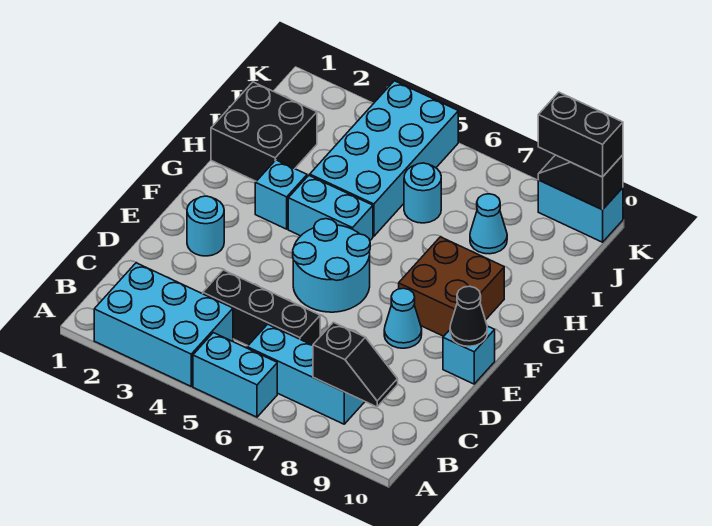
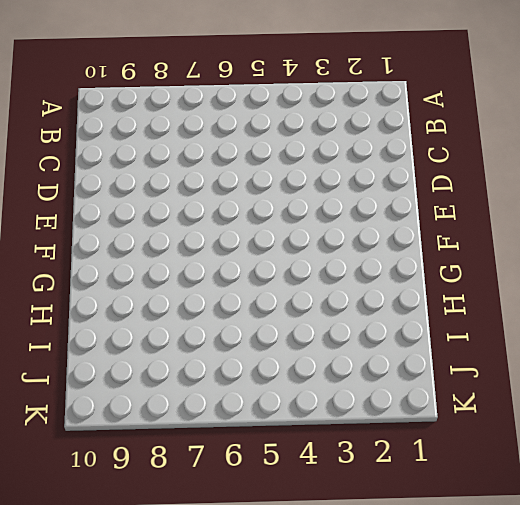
none -> cyan 2x3 brick [94,263,233,386]
none -> cyan 1x2 brick [193,333,277,417]
none -> cyan 1x3 brick [247,324,365,424]

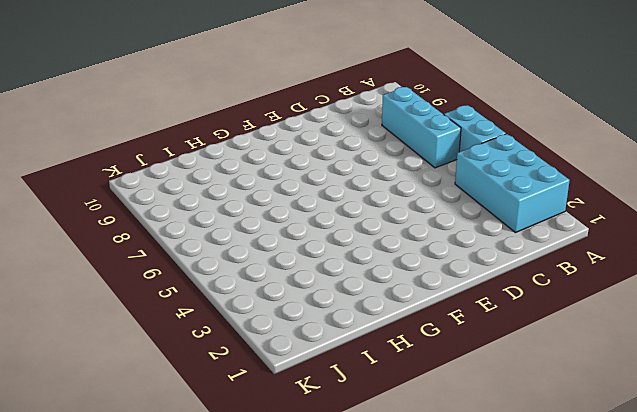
none -> black 1x3 brick [203,270,320,346]
none -> cyan 1x1 round brick [187,196,224,256]
none -> cyan 2x2 round brick [293,219,370,312]

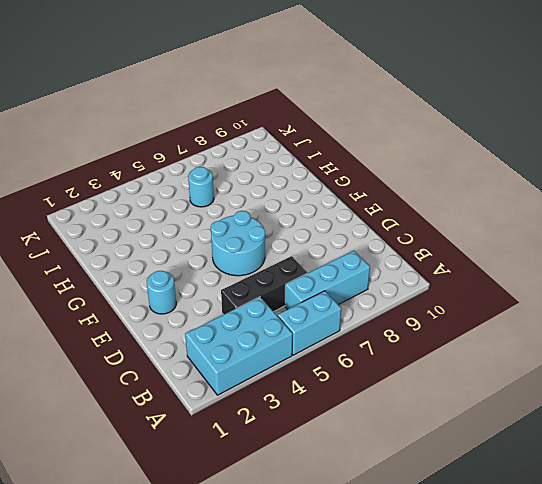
none -> cyan 1x1 cone [384,288,422,348]
none -> cyan 1x1 brick [443,326,495,384]
none -> brown 2x2 brick [399,237,504,336]

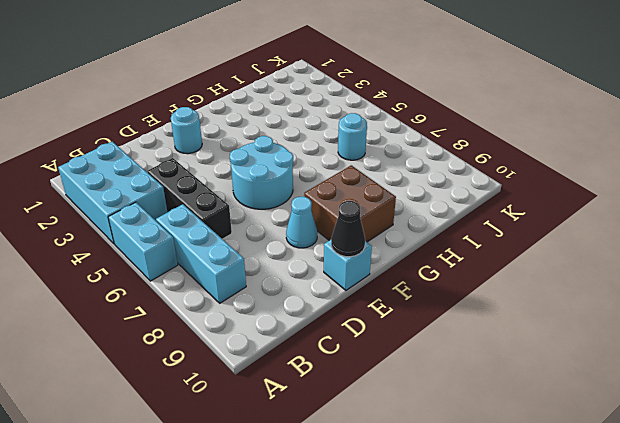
none -> cyan 1x1 brick [255,160,307,229]
none -> cyan 1x2 brick [288,175,373,240]
none -> black 2x2 brick [211,82,317,181]

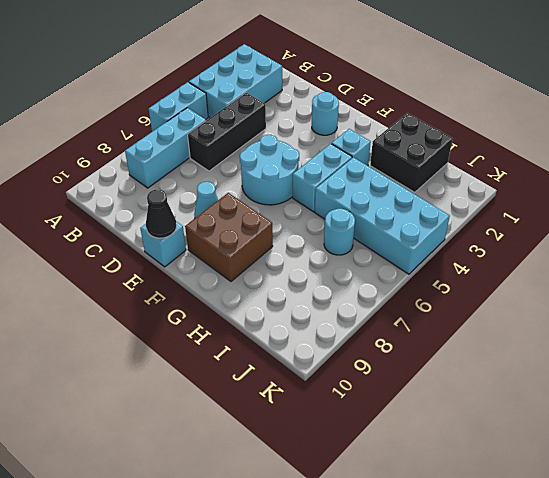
none -> cyan 1x1 cone [470,194,507,254]
none -> cyan 1x2 brick [538,180,623,242]
none -> black 1x2 slope [313,322,398,407]

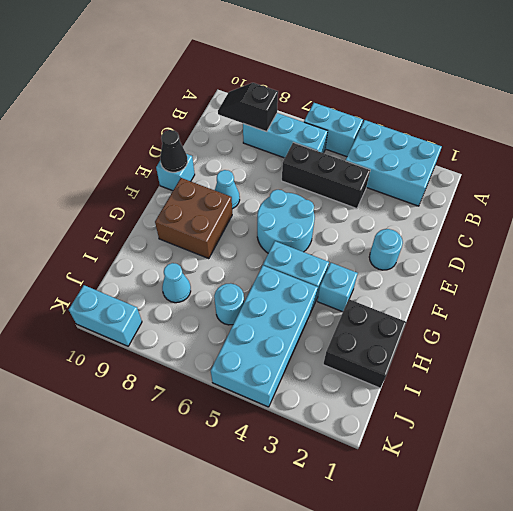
none -> black 1x2 slope [538,155,623,210]
none -> black 1x2 brick [538,92,623,177]

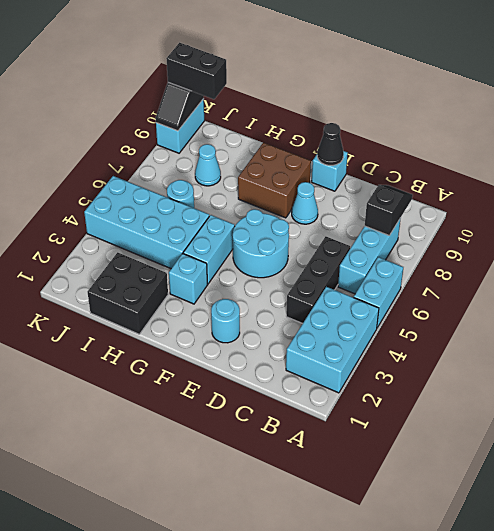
black 1x2 brick [166,43,227,99] -> black 1x2 brick turned to [538,92,623,177]

